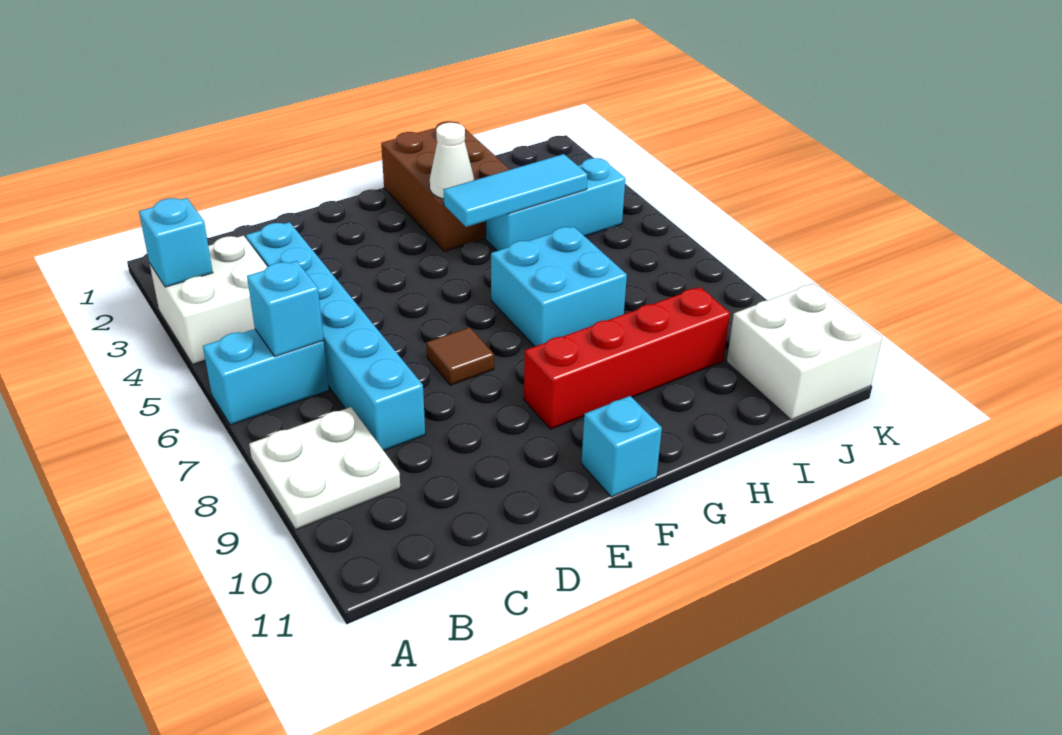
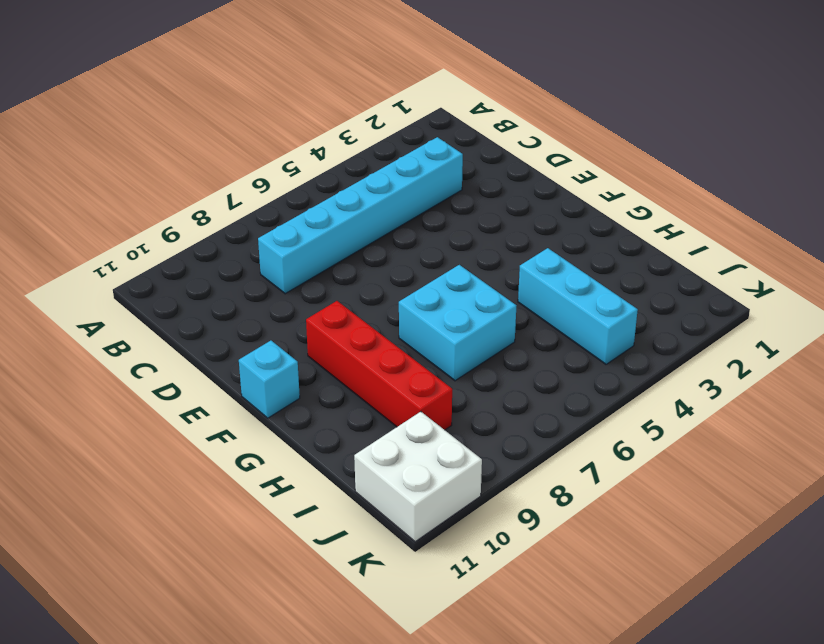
none -> white 2x2 brick [150,236,267,364]
none -> cyan 1x2 brick [203,329,329,425]
none -> white 2x2 plate [249,407,400,530]

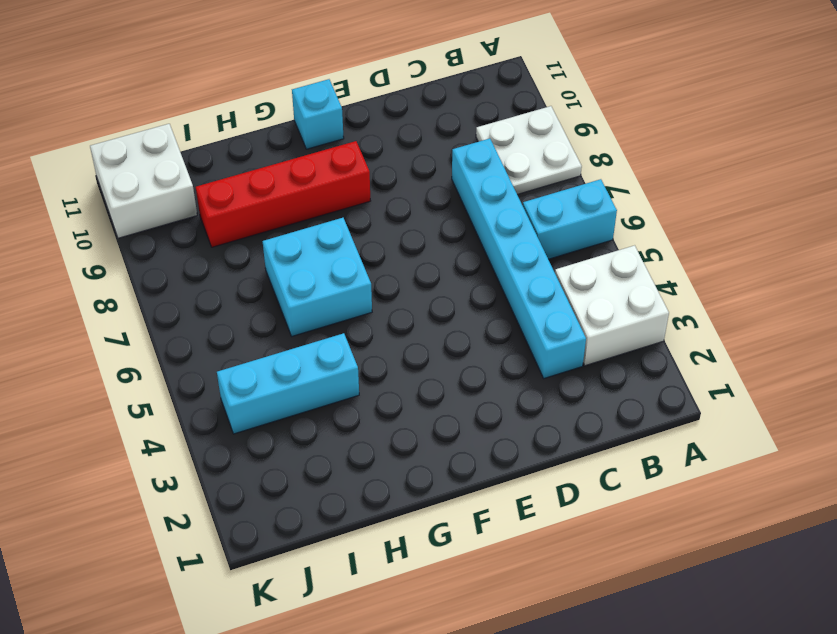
none -> brown 1x1 tile [426,327,494,385]
none -> brown 2x3 brick [381,121,510,251]
none -> cyan 1x1 brick [139,198,213,287]

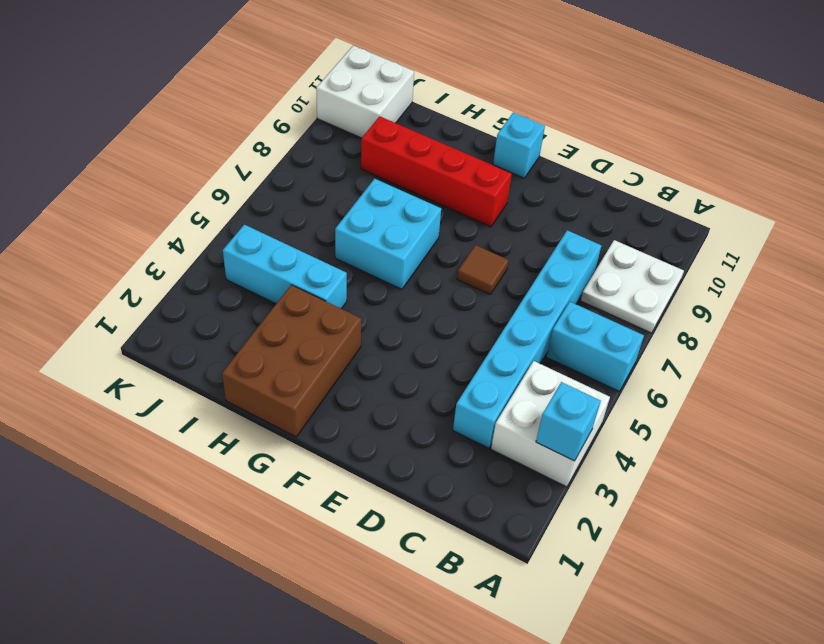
none -> cyan 1x1 brick [247,261,324,357]
none -> white 1x1 cone [430,123,474,199]
none -> cyan 1x3 tile [444,154,588,227]

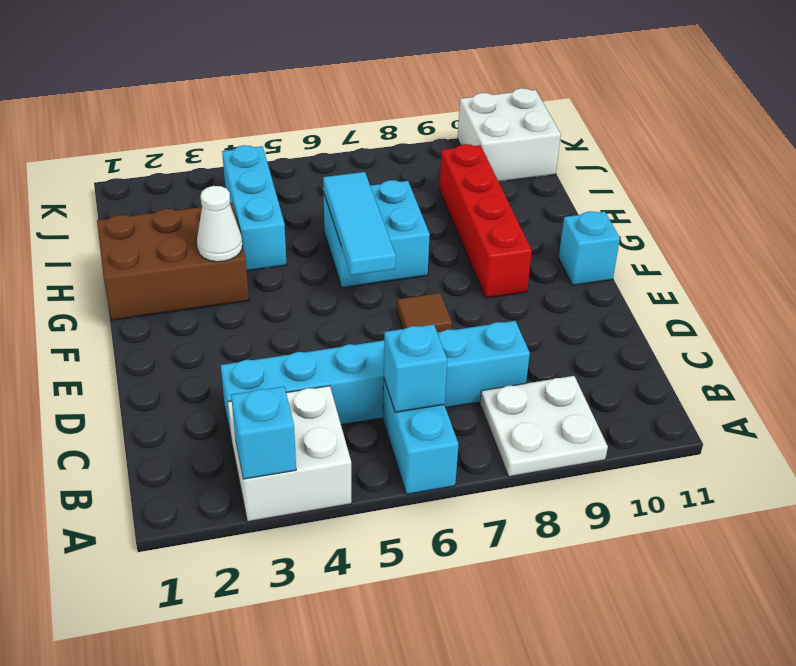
cyan 1x3 tile [323,172,396,275] -> cyan 1x3 tile moved to [444,154,588,227]

